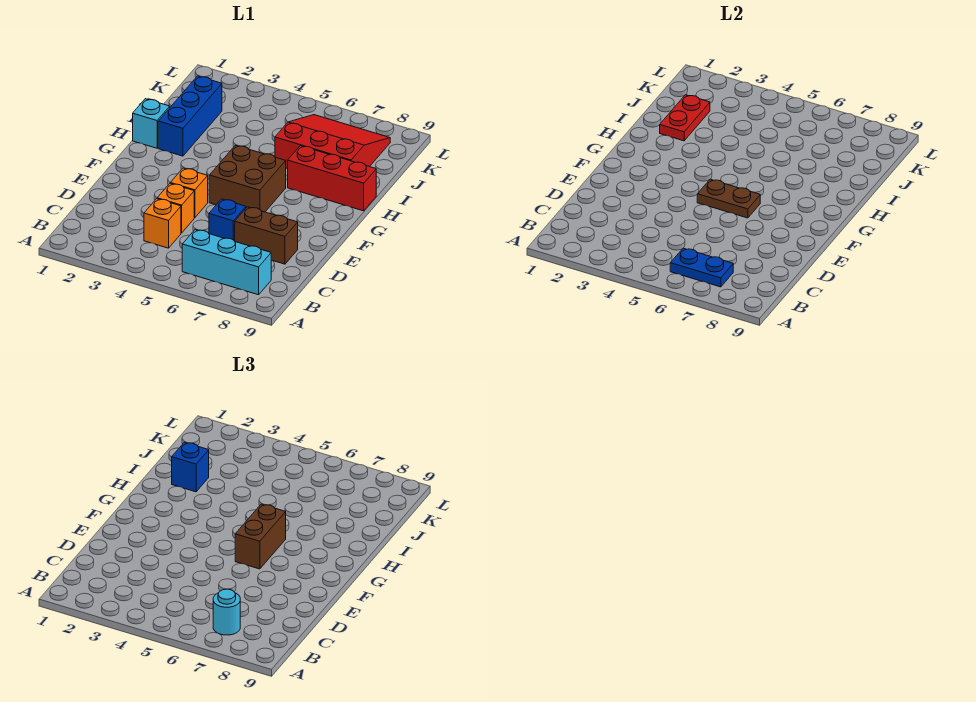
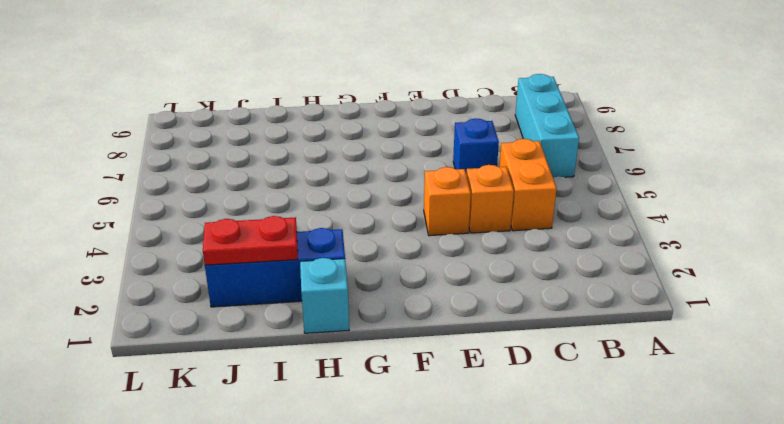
orange 1x2 brick [499,139,557,231] -> orange 1x1 brick [144,199,181,248]
none -> brown 1x2 brick [235,207,298,264]
none -> brown 2x2 brick [209,145,286,212]
none -> red 1x3 brick [288,146,376,211]

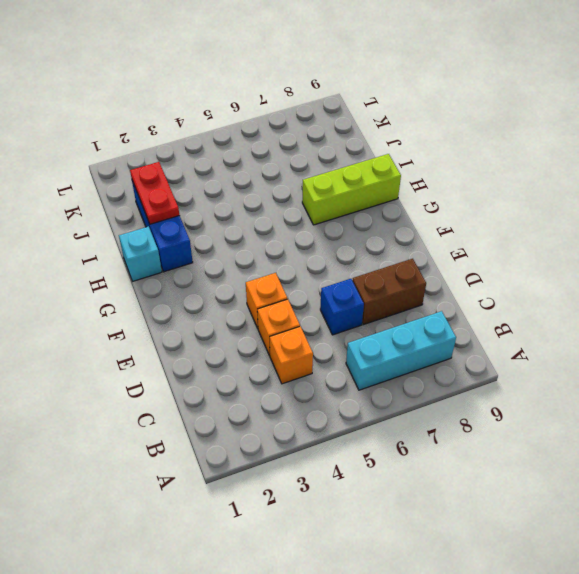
lime 1x3 brick [302,154,401,225] -> red 1x3 brick [288,146,376,211]
none -> brown 2x2 brick [209,145,286,212]
none -> red 3x3 slope [275,115,390,169]
none -> blue 1x2 plate [670,248,733,287]

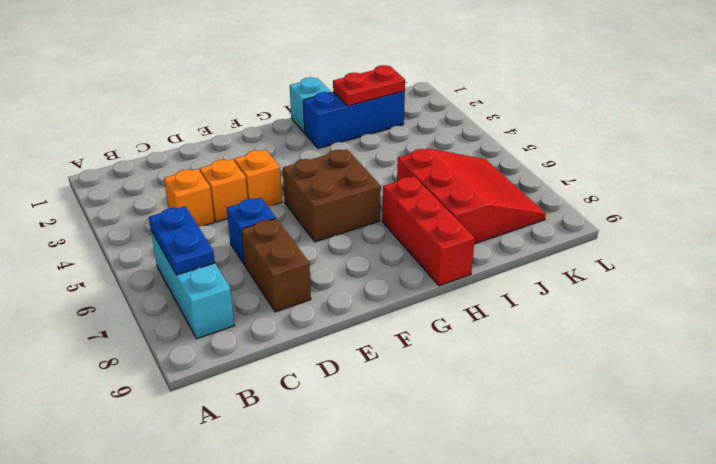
none -> brown 1x2 plate [697,179,760,218]
none -> cyan 1x1 round brick [213,589,240,635]
none -> brown 1x2 brick [235,504,286,569]

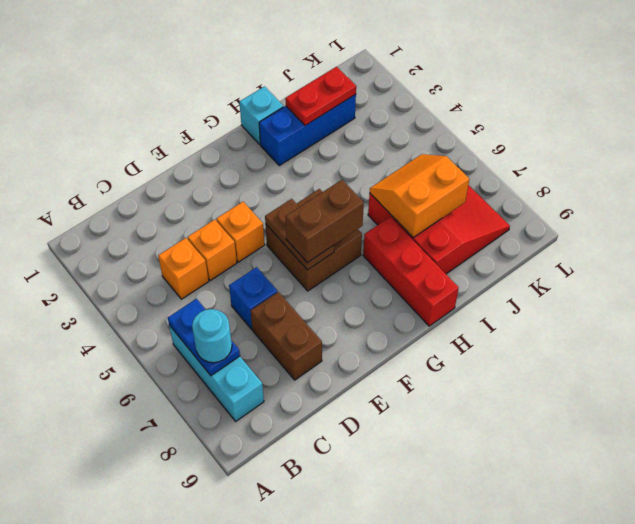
orange 2x2 slope [370,154,469,237] -> none
none -> blue 1x1 brick [172,442,209,492]

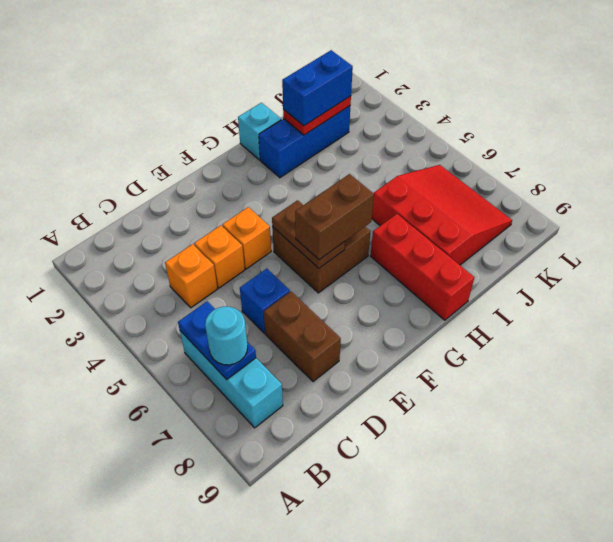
blue 1x2 brick [282,50,353,126] -> blue 1x1 brick [172,442,209,492]

